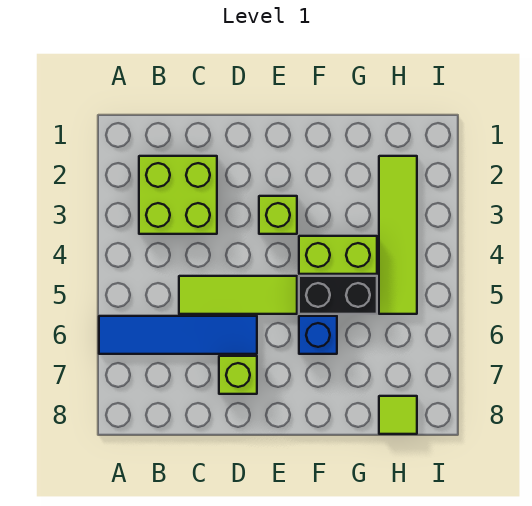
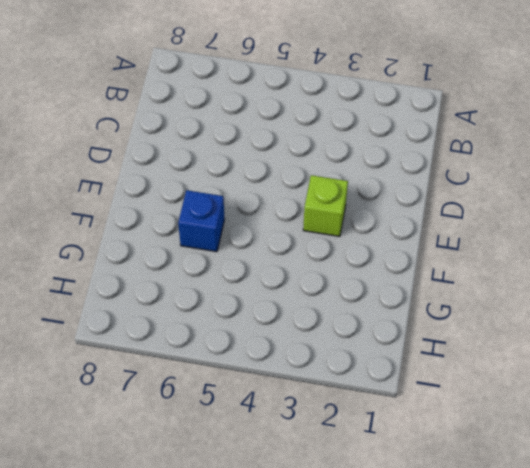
none -> blue 1x4 tile [99,316,257,354]
none -> lime 2x2 brick [139,156,217,234]

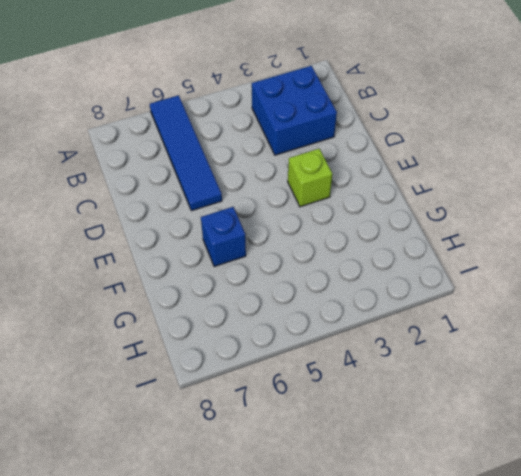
blue 2x2 brick [252,66,337,155] -> lime 2x2 brick [139,156,217,234]
none -> lime 1x3 tile [179,276,297,314]
none -> lime 1x1 brick [219,356,257,394]

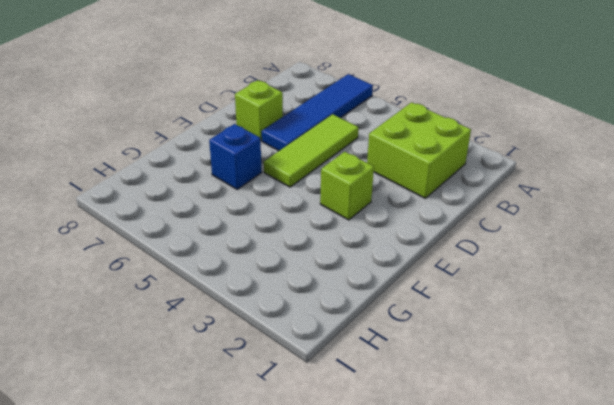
none -> lime 1x2 brick [299,236,377,274]
none -> black 1x2 brick [299,276,377,314]

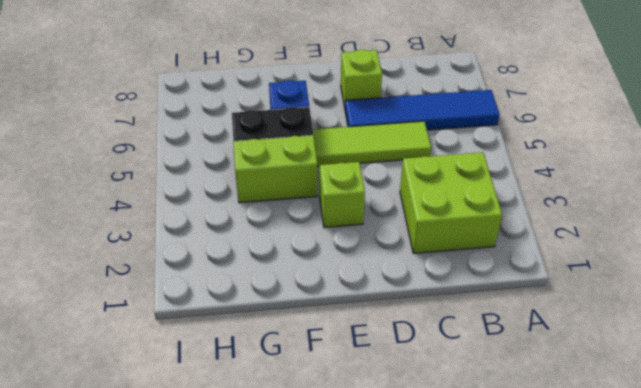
none -> lime 1x4 tile [379,156,417,314]
none -> lime 1x1 tile [379,396,417,434]

